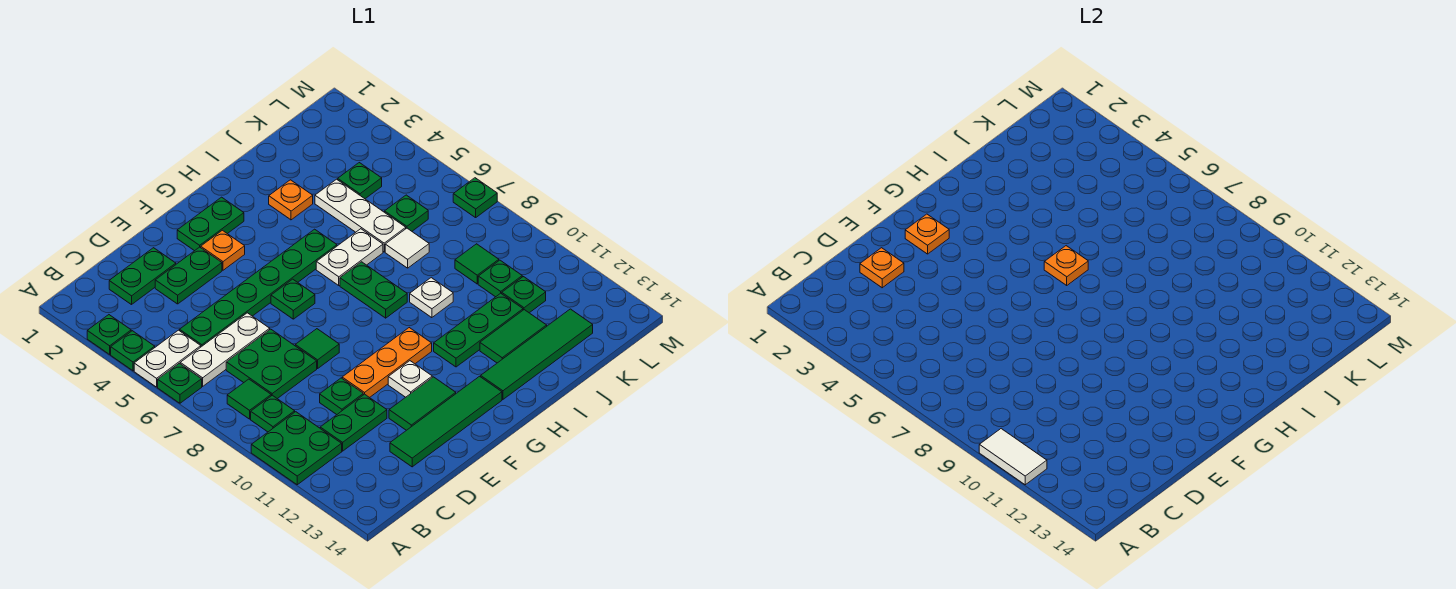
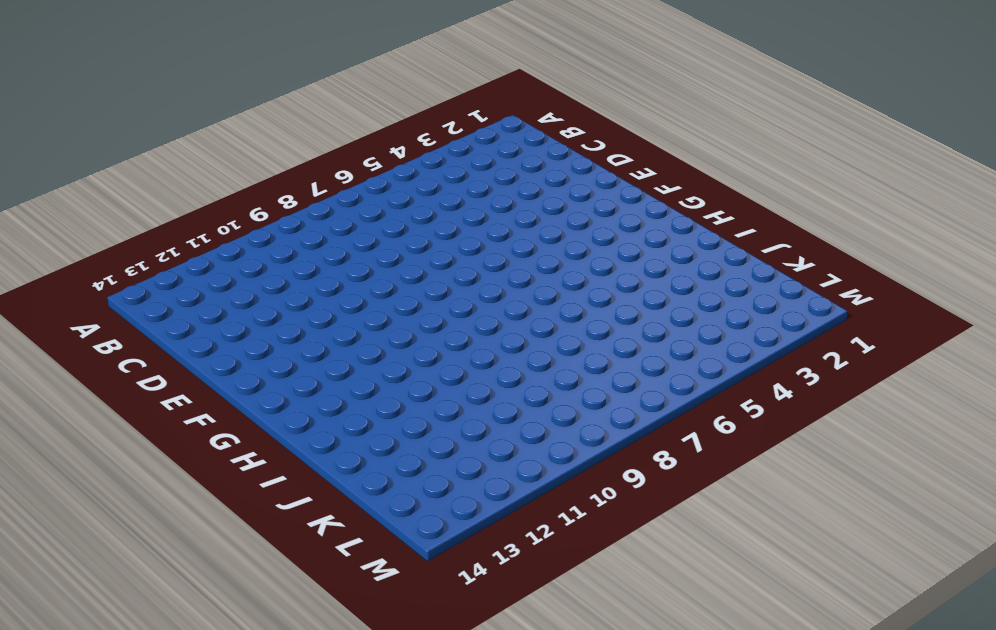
none -> green 1x1 plate [87,315,131,354]
none -> green 1x1 plate [111,331,155,371]
none -> white 1x2 plate [134,330,201,387]
none -> green 1x1 plate [158,363,202,403]

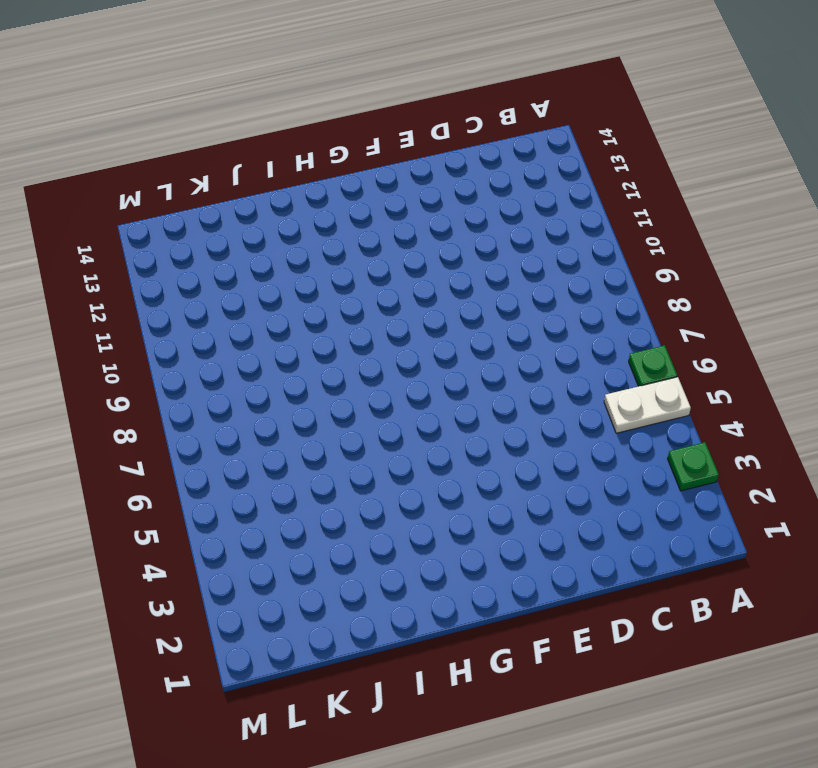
none -> green 1x1 plate [111,331,155,371]
none -> green 2x2 plate [251,412,342,485]
none -> white 1x3 plate [180,313,270,386]
none -> green 1x1 tile [227,379,271,419]

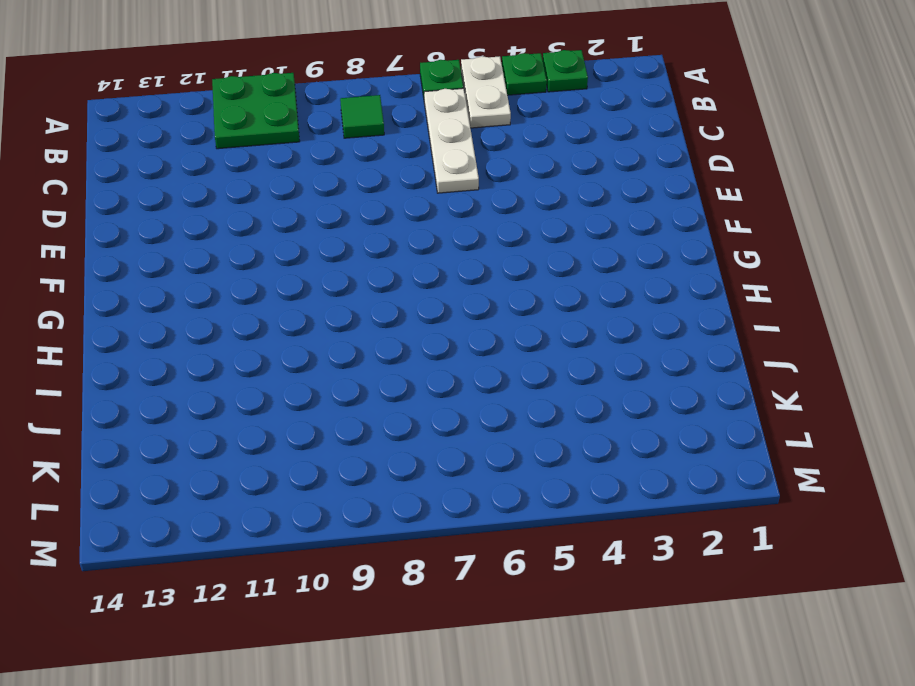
none -> green 1x1 plate [251,395,295,432]
none -> green 1x2 plate [109,248,176,305]
none -> green 1x6 plate [180,229,337,347]
none -> green 2x2 plate [226,329,317,399]

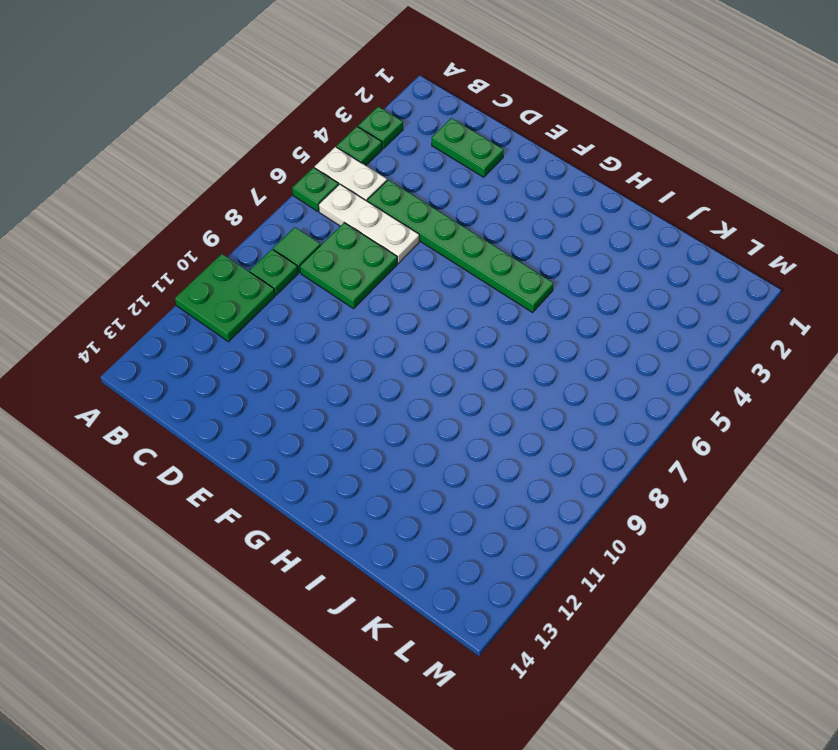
none -> green 1x2 plate [320,394,387,451]
none -> green 1x2 plate [155,247,222,304]
none -> green 1x1 plate [320,378,363,415]
none -> green 1x4 tile [390,376,502,467]

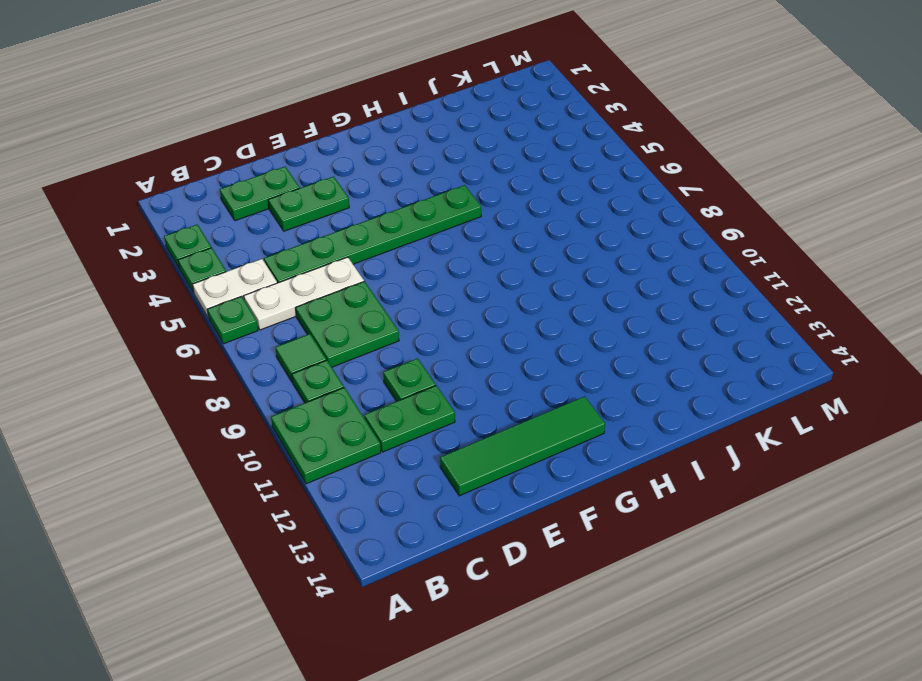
none -> green 1x1 tile [295,329,339,368]
none -> orange 1x3 plate [342,328,432,398]
none -> green 1x2 tile [389,377,456,430]
none -> green 1x2 plate [177,197,244,251]

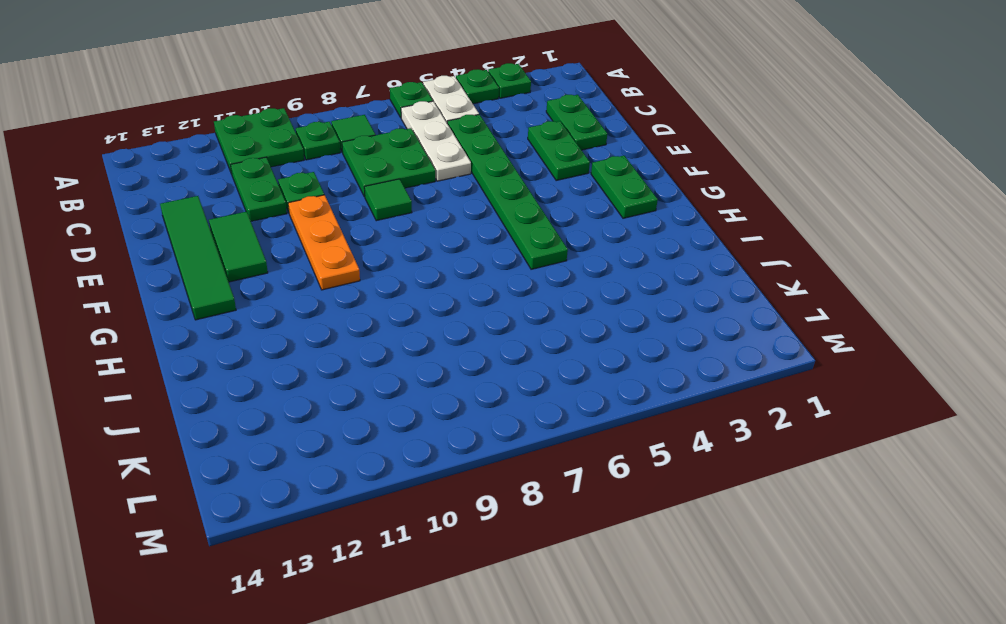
none -> orange 1x1 plate [201,230,245,270]
none -> green 1x1 plate [271,279,315,319]
none -> white 1x1 plate [388,361,432,397]
none -> white 1x2 plate [316,229,383,285]

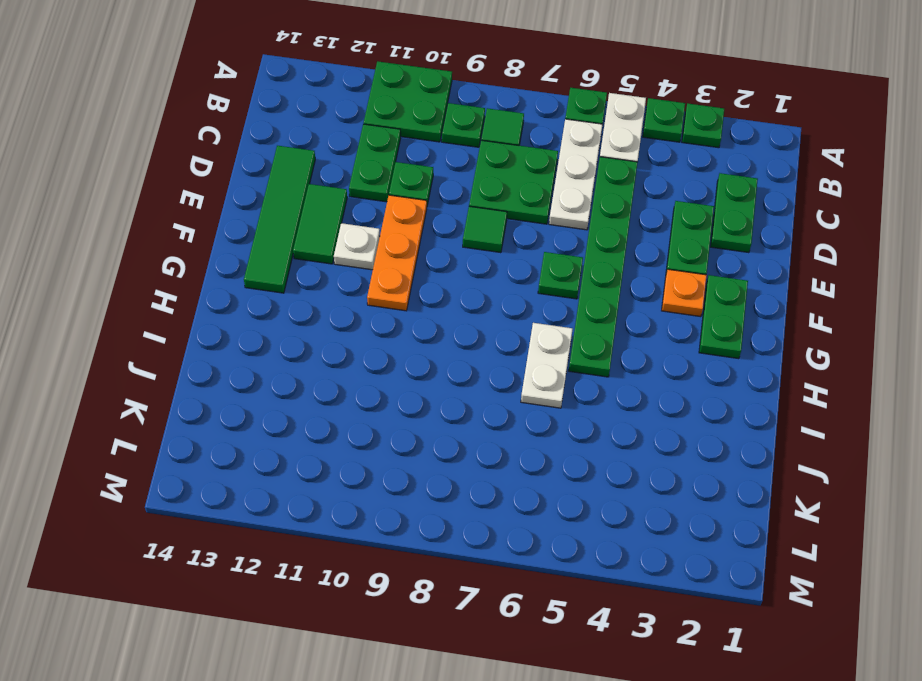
none -> green 1x2 plate [340,262,407,318]
none -> green 1x3 plate [434,293,523,367]
none -> green 1x4 tile [481,309,593,399]
none -> orange 1x1 plate [269,180,313,220]

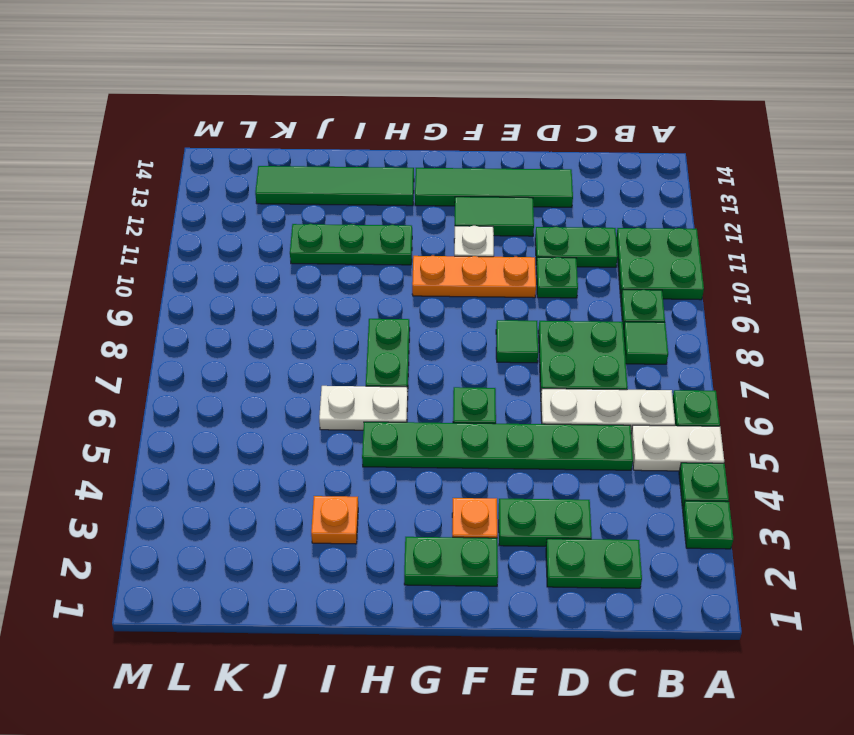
none -> white 1x1 plate [410,278,453,318]
none -> green 1x2 tile [480,310,547,363]
none -> white 1x3 plate [315,179,406,252]
none -> white 1x1 tile [385,228,429,268]

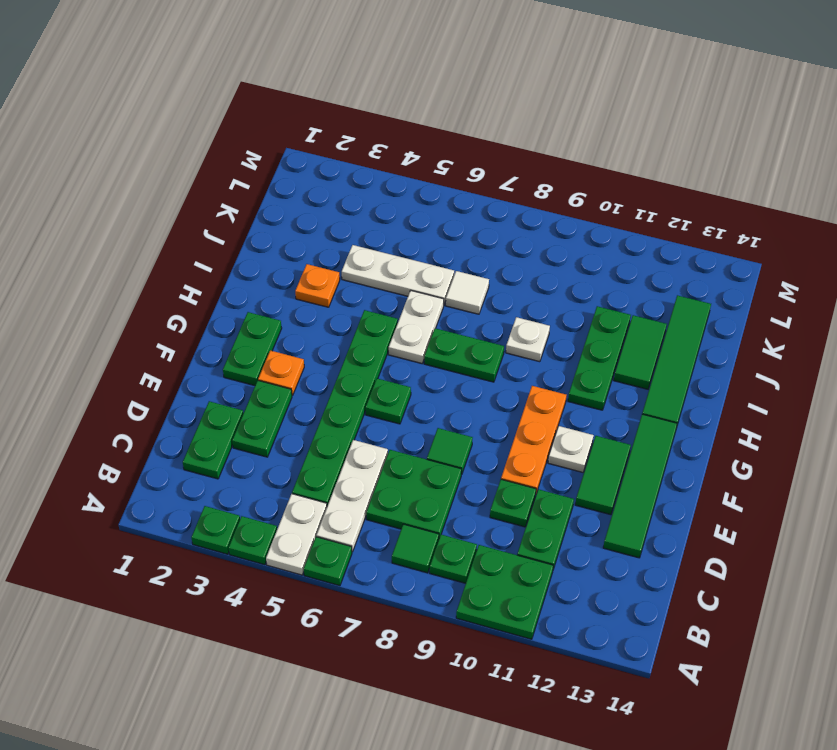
none -> green 1x1 plate [338,163,382,199]
none -> green 1x1 plate [385,195,428,231]
none -> green 1x1 tile [455,244,499,284]
none -> green 1x1 plate [478,260,522,297]

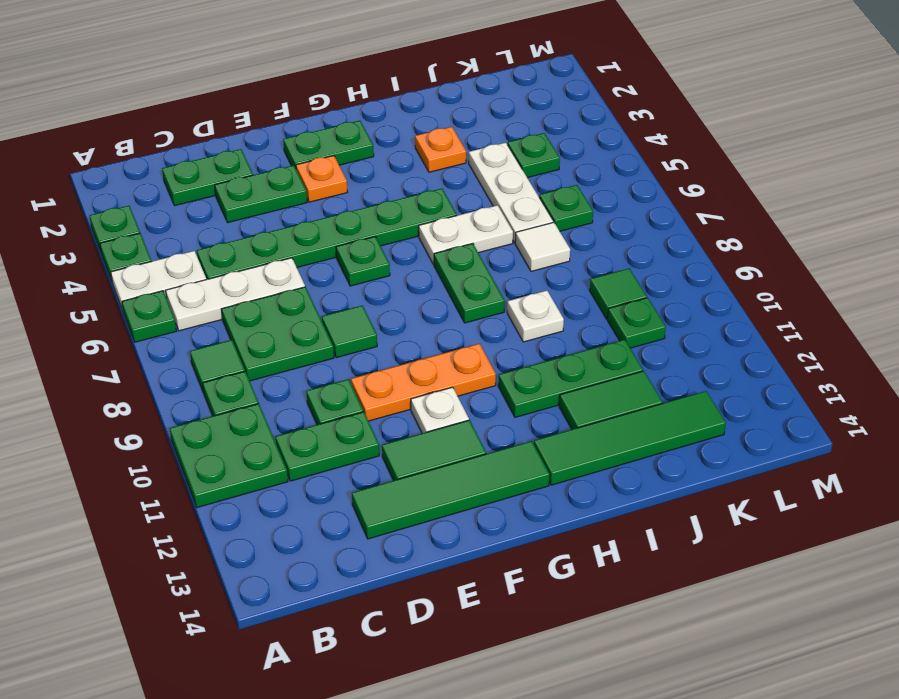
none -> green 1x1 plate [502,277,546,313]
none -> green 1x1 plate [453,178,497,218]
none -> white 1x2 tile [979,429,1047,485]
none -> orange 1x1 plate [860,248,904,288]

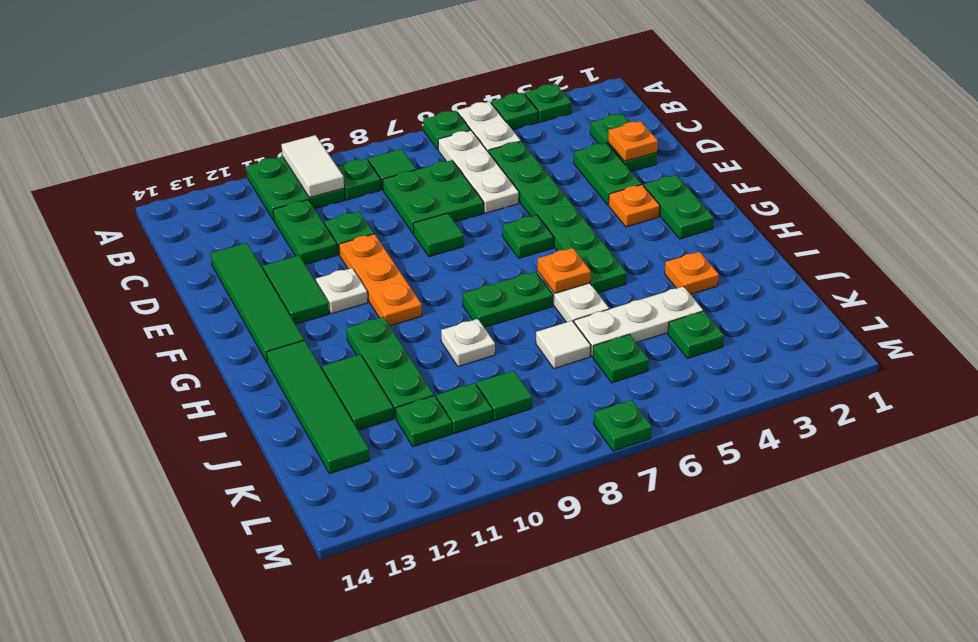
white 1x2 tile [282,135,344,198] -> white 1x2 tile turned to [979,429,1047,485]
none -> orange 1x1 plate [905,214,949,254]

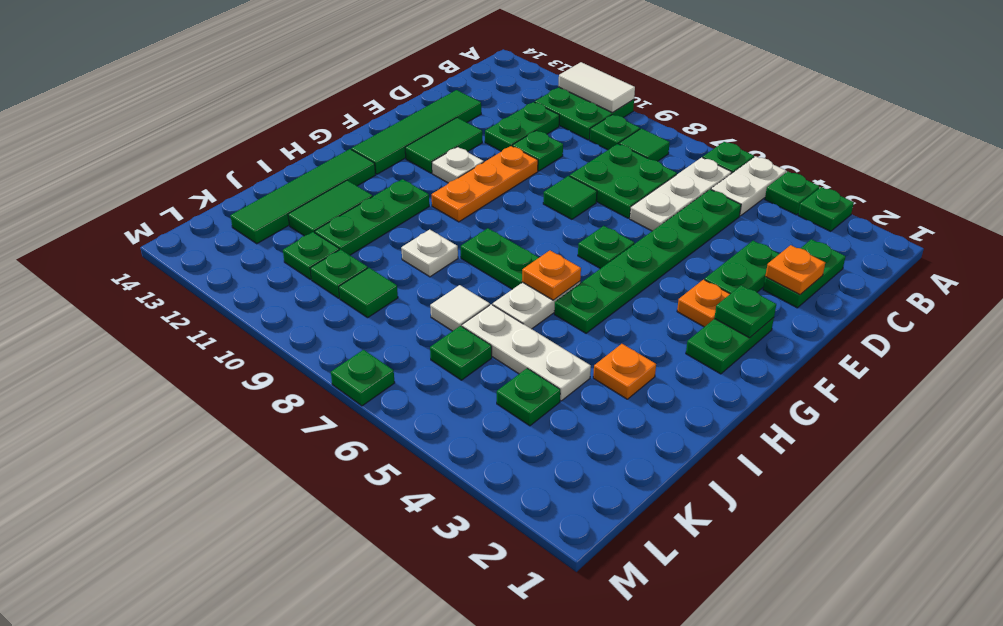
green 1x1 plate [715,285,776,338] -> orange 1x1 plate [905,214,949,254]

